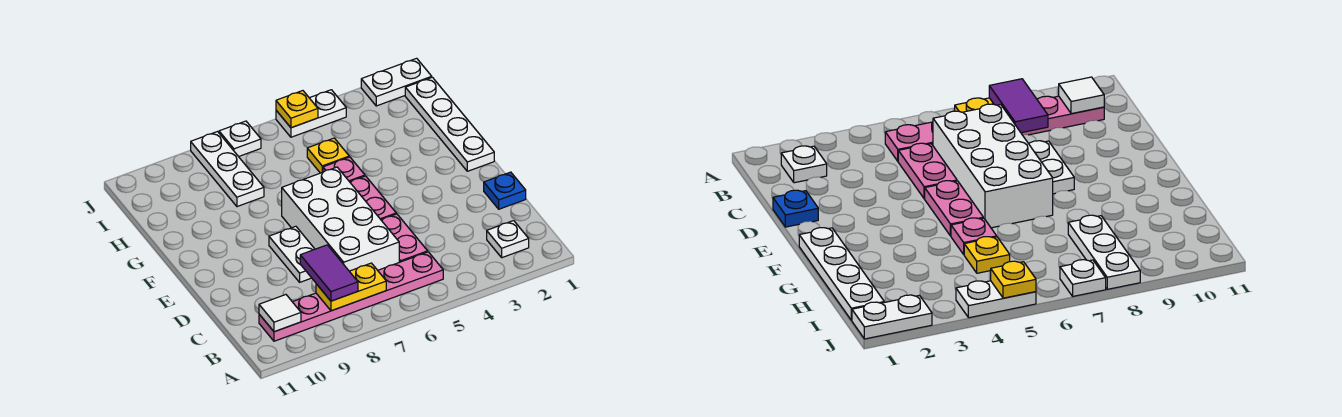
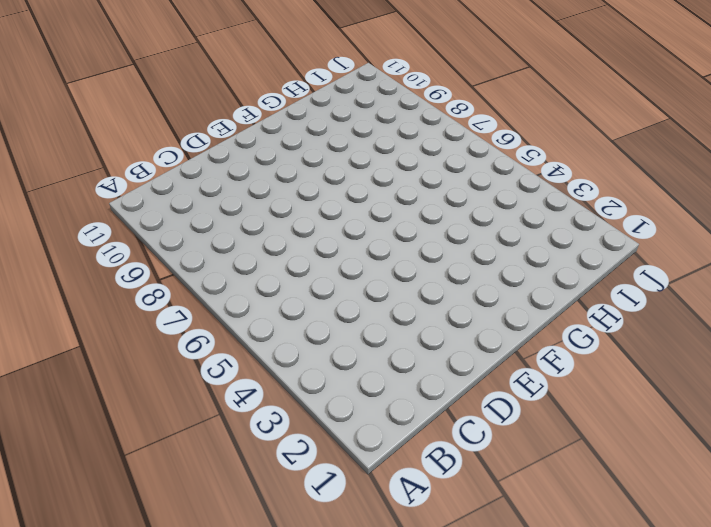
none -> white 1x1 plate [487,221,529,258]
none -> pink 1x6 plate [259,252,443,341]
none -> pink 1x2 plate [381,214,428,262]

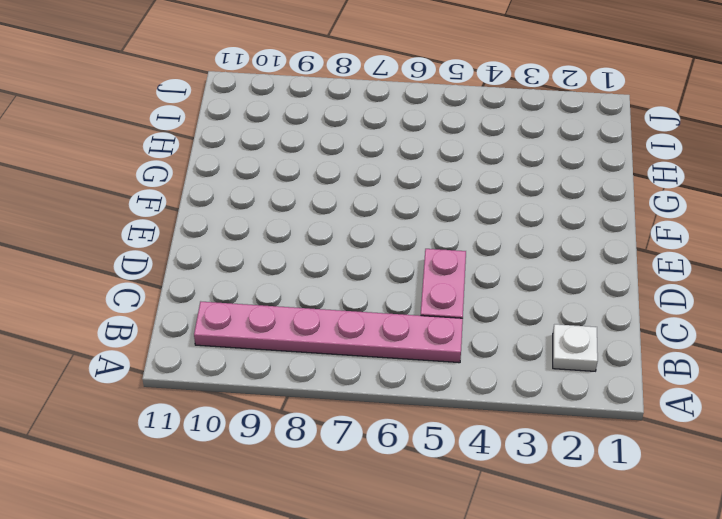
none -> white 2x4 brick [282,167,399,271]
none -> blue 1x1 plate [484,172,526,209]
none -> white 1x2 plate [269,226,315,282]

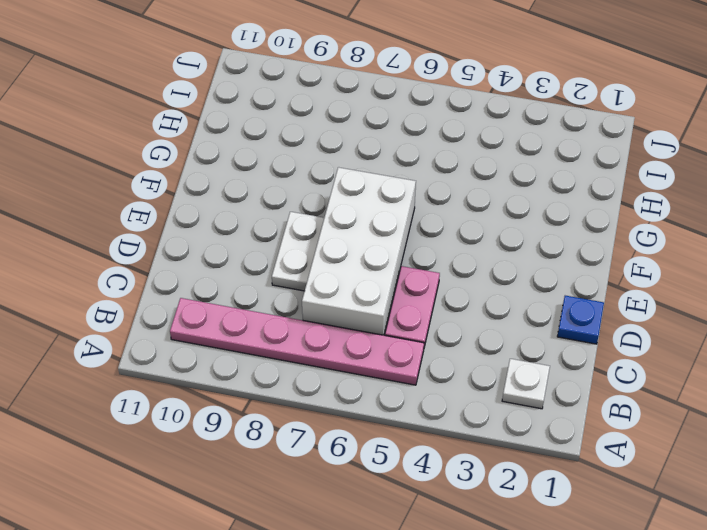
none -> pink 1x2 plate [350,176,396,220]
none -> white 1x4 plate [405,77,494,171]
none -> pink 1x1 plate [323,157,365,182]

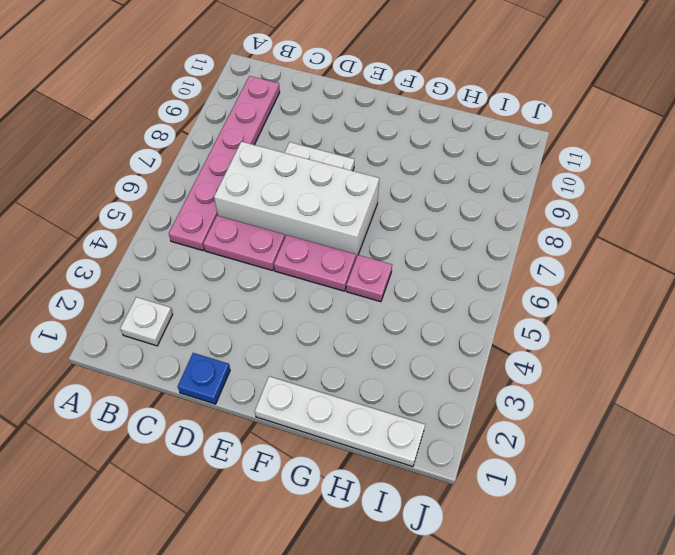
none -> yellow 1x1 plate [307,138,349,173]
none -> white 1x3 plate [191,132,264,207]
none -> white 1x2 plate [361,58,432,106]

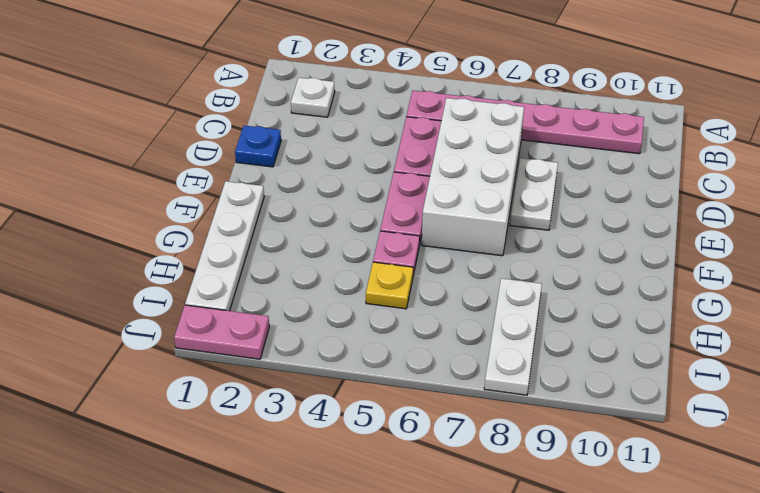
pink 1x2 plate [174,305,269,359] -> white 1x2 plate [361,58,432,106]
none -> white 1x2 plate [276,90,346,137]
none -> white 1x1 plate [219,121,261,157]
none -> yellow 1x2 plate [316,263,386,311]

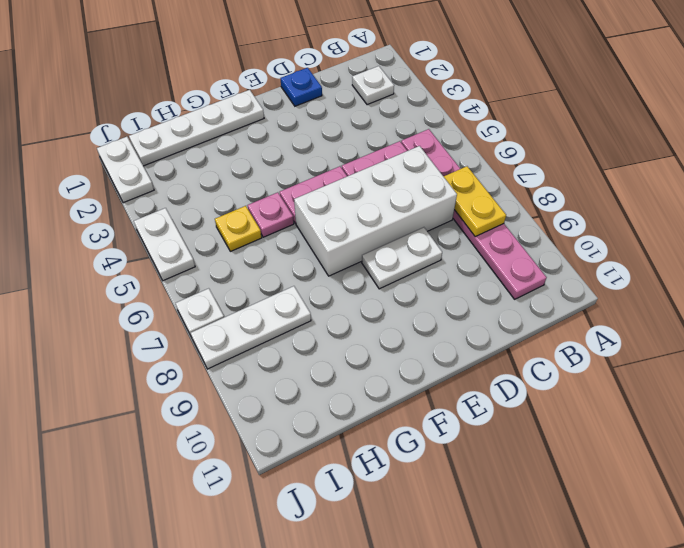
none -> white 1x1 tile [259,295,301,332]
none -> yellow 1x1 plate [276,91,318,128]
none -> purple 1x2 tile [300,245,358,301]

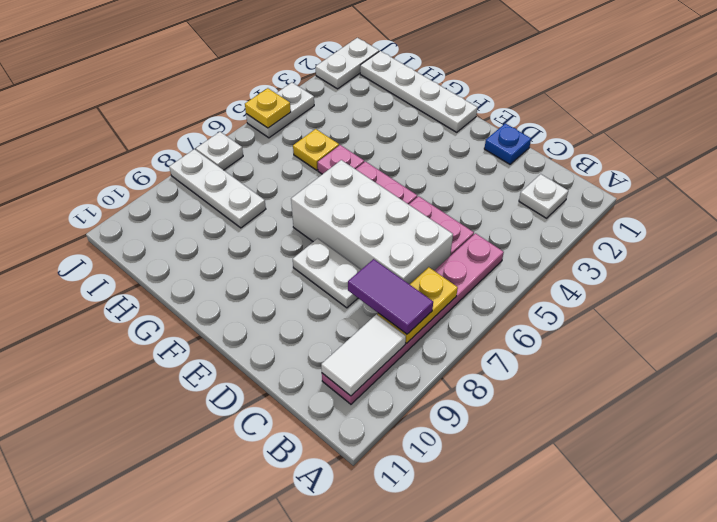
white 1x2 tile [321,314,406,396] -> white 1x1 tile [259,295,301,332]

